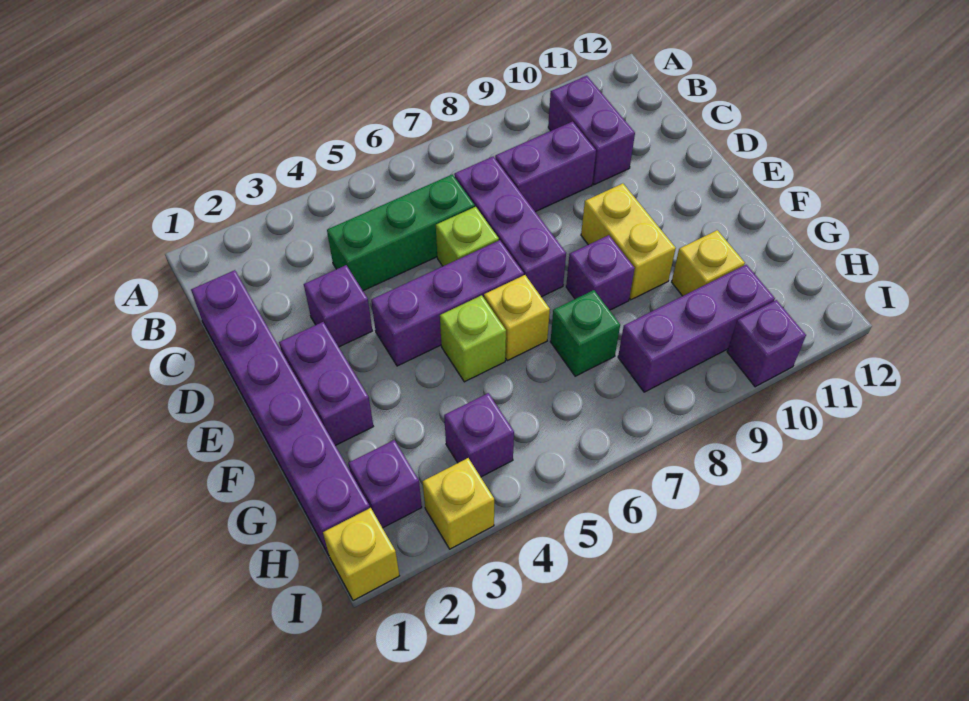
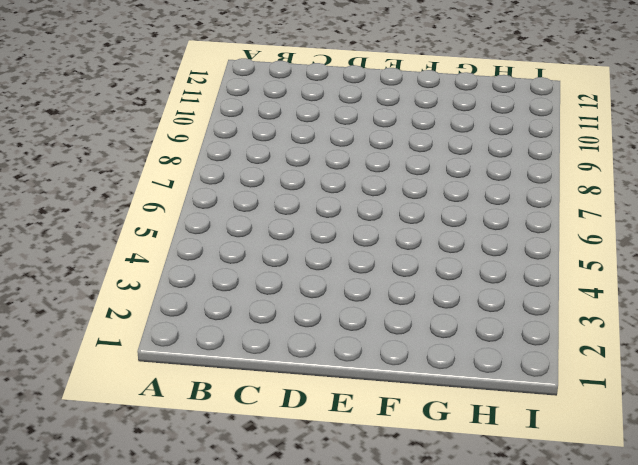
none -> purple 1x2 brick [548,76,635,185]
none -> purple 1x6 brick [191,270,370,555]
none -> green 1x3 brick [327,174,475,291]

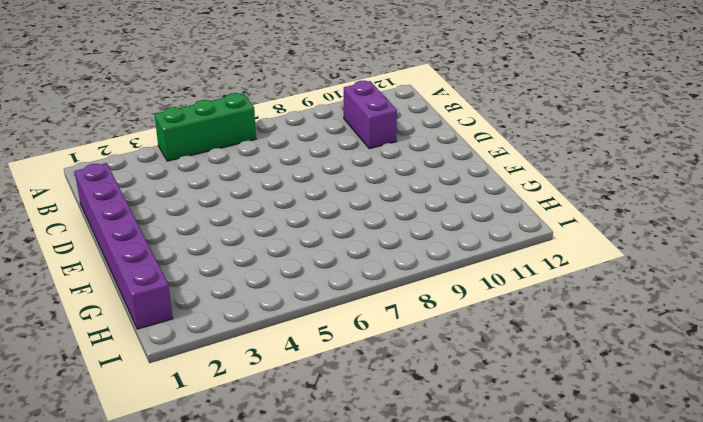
green 1x3 brick [154,93,256,161] -> green 1x3 brick moved to [327,174,475,291]
none -> purple 1x3 brick [454,157,566,297]
none -> purple 1x2 brick [495,122,596,212]
none -> purple 1x1 brick [304,265,372,347]

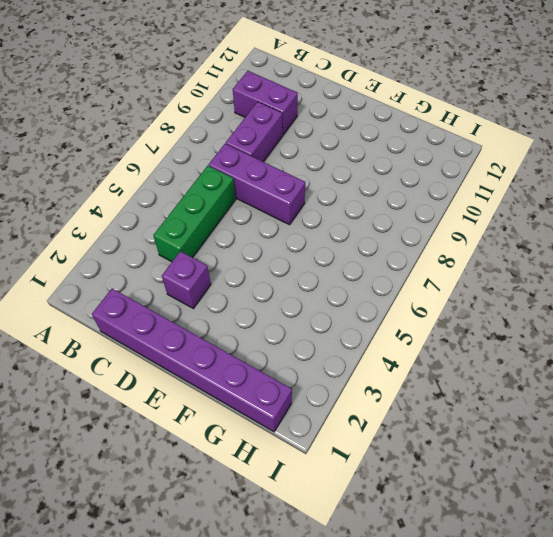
none -> lime 1x1 brick [436,207,499,266]
none -> purple 1x2 brick [279,322,373,446]
none -> purple 1x3 brick [371,240,524,366]

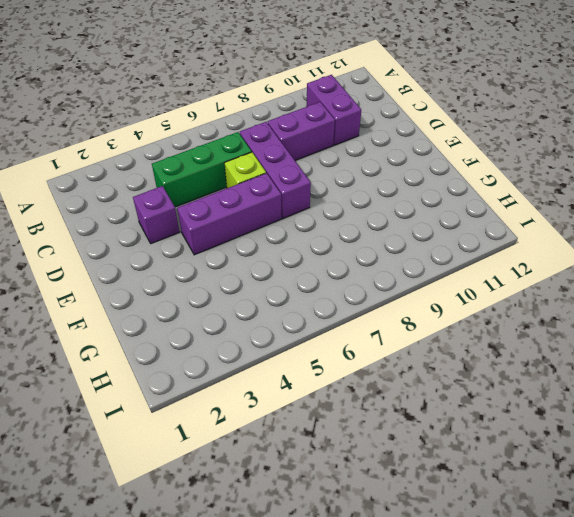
none -> purple 1x6 brick [191,270,370,555]
none -> purple 1x2 brick [279,322,373,446]
none -> yellow 1x2 brick [581,183,676,300]

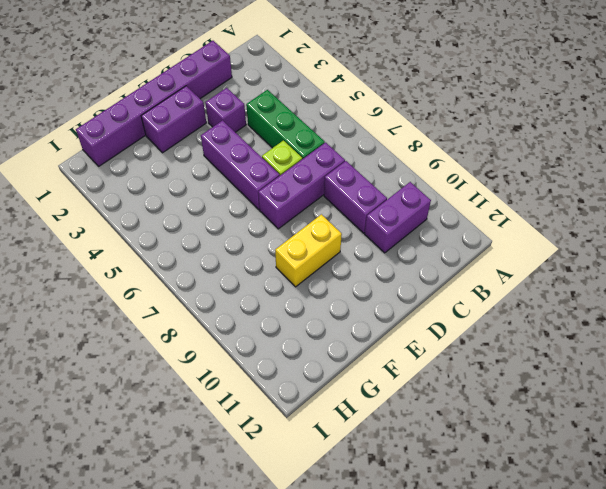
none -> lime 1x1 brick [440,295,506,382]
none -> yellow 1x1 brick [484,275,550,361]
none -> purple 1x1 brick [566,235,635,310]

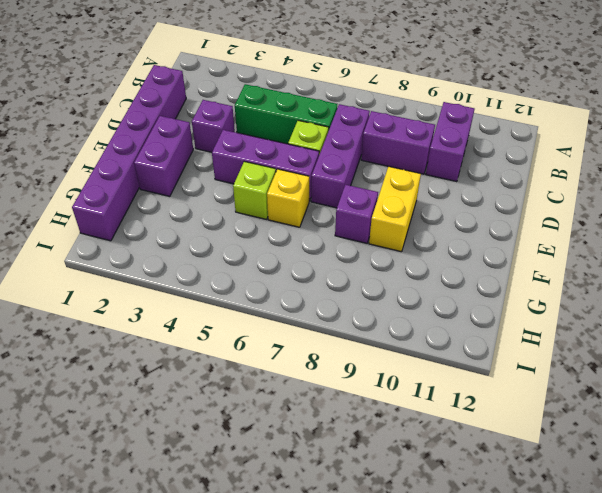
none -> green 1x1 brick [551,290,620,376]
none -> yellow 1x1 brick [672,230,745,296]
none -> purple 1x1 brick [348,440,422,528]

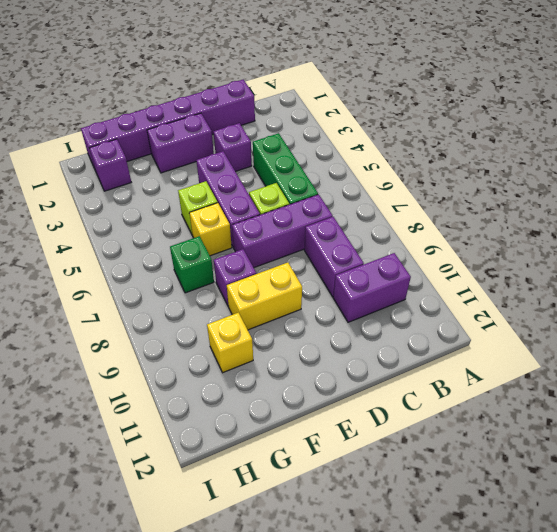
none -> purple 1x1 brick [444,393,514,477]
none -> purple 1x3 brick [618,265,775,392]
none -> yellow 1x1 brick [323,508,399,601]

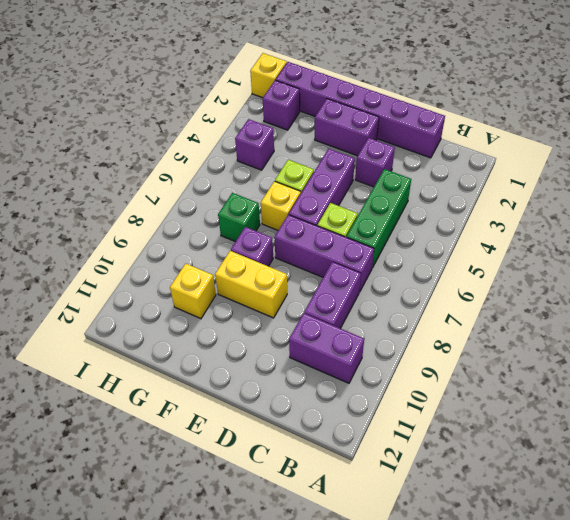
none -> purple 1x3 brick [618,265,775,392]
none -> yellow 1x1 brick [423,458,494,549]
none -> purple 1x1 brick [727,300,806,387]

